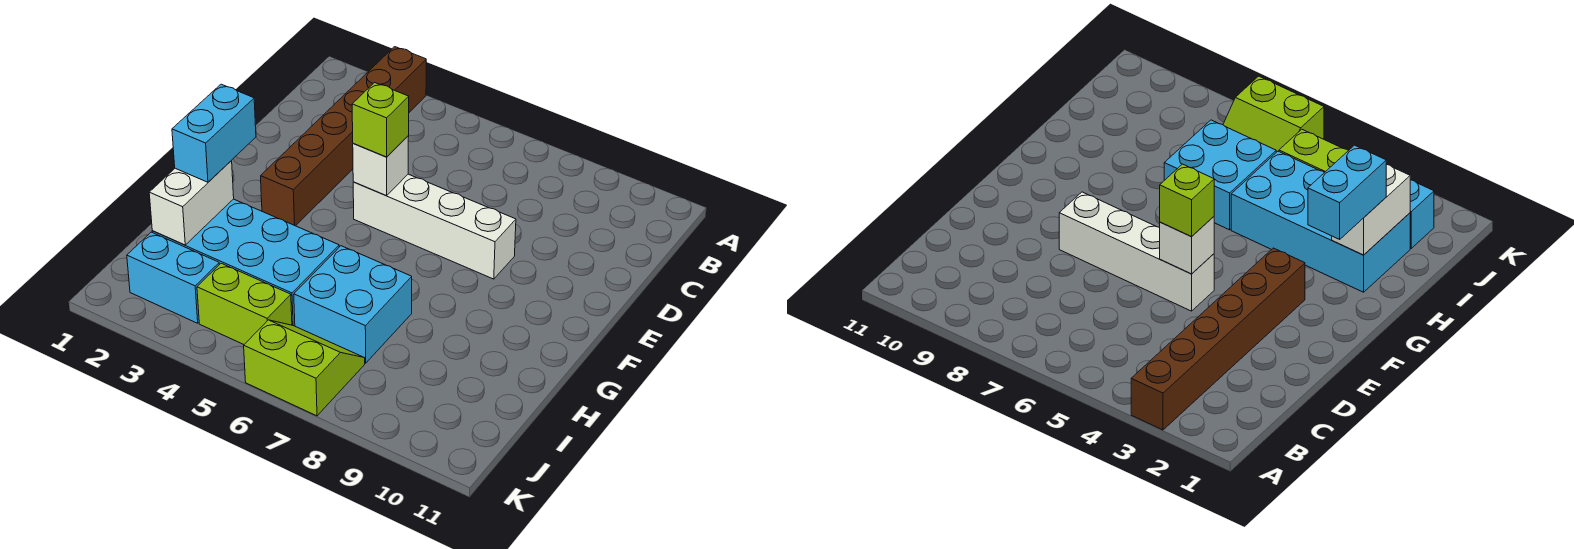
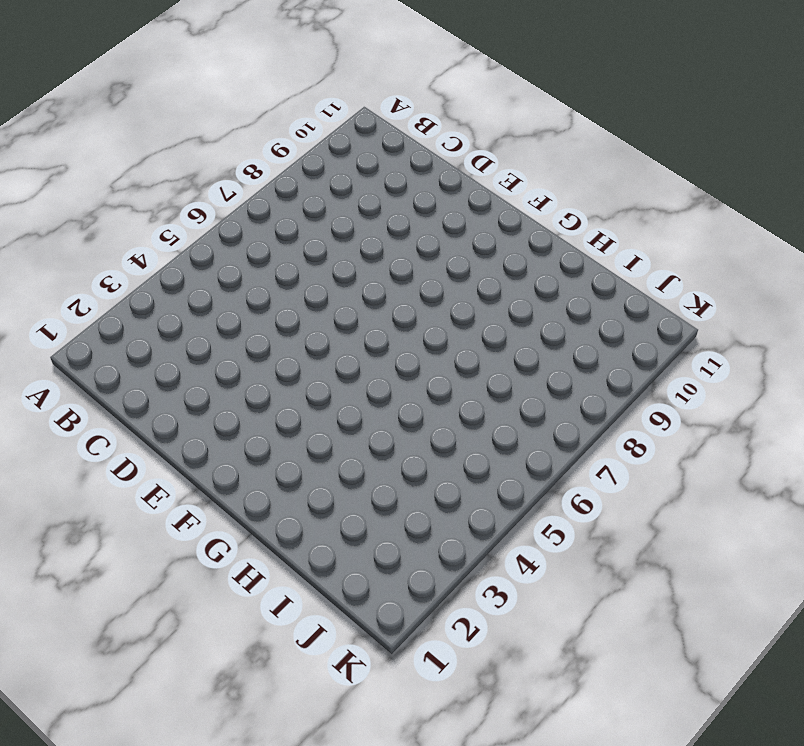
none -> brown 1x6 brick [261,47,426,226]
none -> white 1x4 brick [353,174,516,279]

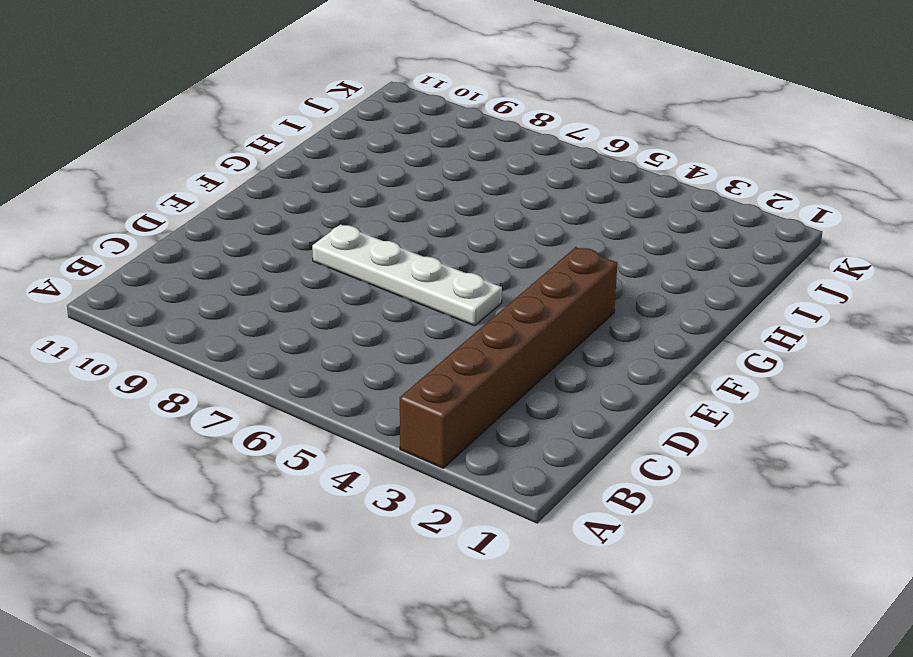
white 1x4 plate [312,225,502,326] -> white 1x4 brick [353,174,516,279]
none -> cyan 2x4 brick [152,199,339,326]
none -> cyan 2x2 brick [294,246,412,363]

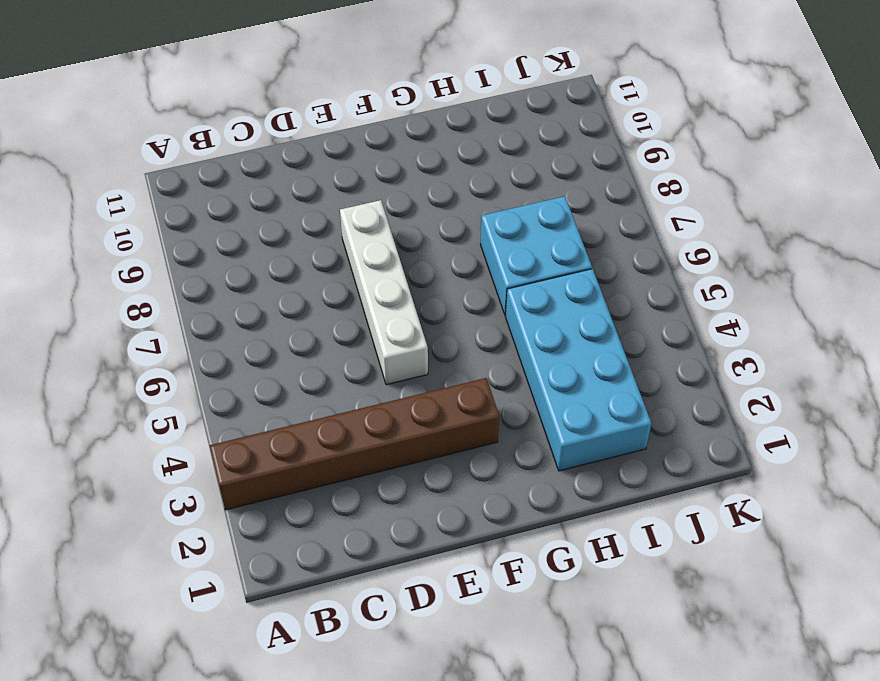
none -> cyan 1x2 brick [127,232,219,323]
none -> lime 1x2 brick [197,263,292,344]

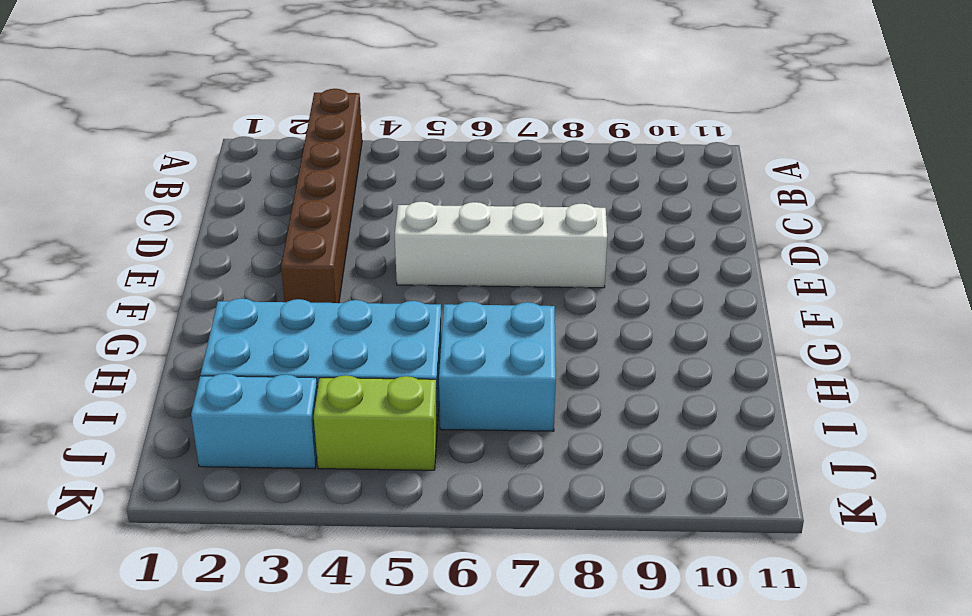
none -> lime 2x2 slope [244,320,365,416]
none -> white 1x1 brick [353,136,409,196]

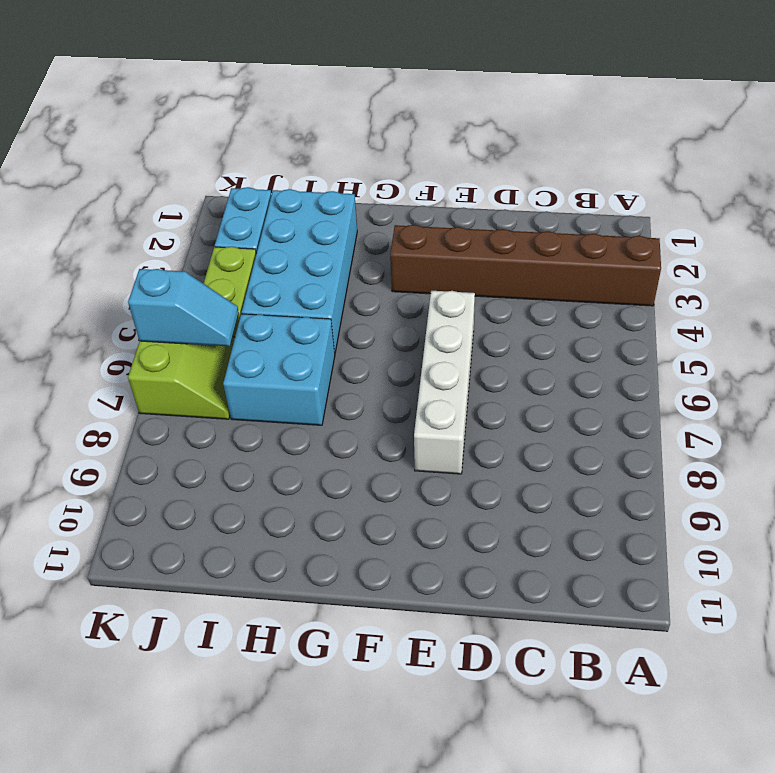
cyan 1x2 slope [128,269,239,346] -> none
none -> white 1x1 brick [353,136,409,196]
none -> white 1x2 brick [149,161,234,245]

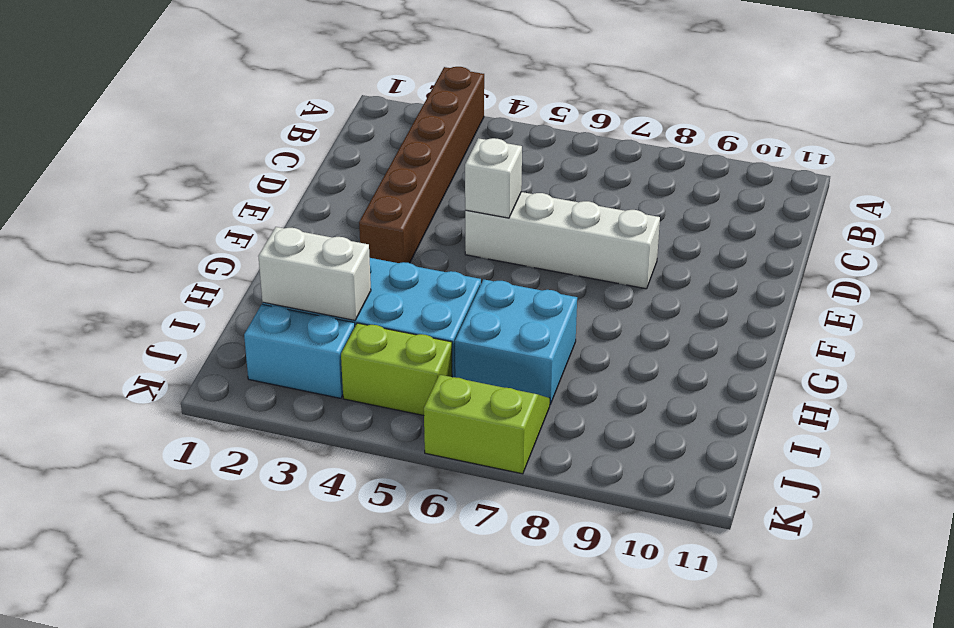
white 1x2 brick [258,227,371,320] -> white 1x2 brick turned to [149,161,234,245]
none -> lime 1x1 brick [352,83,409,157]
none -> cyan 1x2 brick [172,84,256,182]

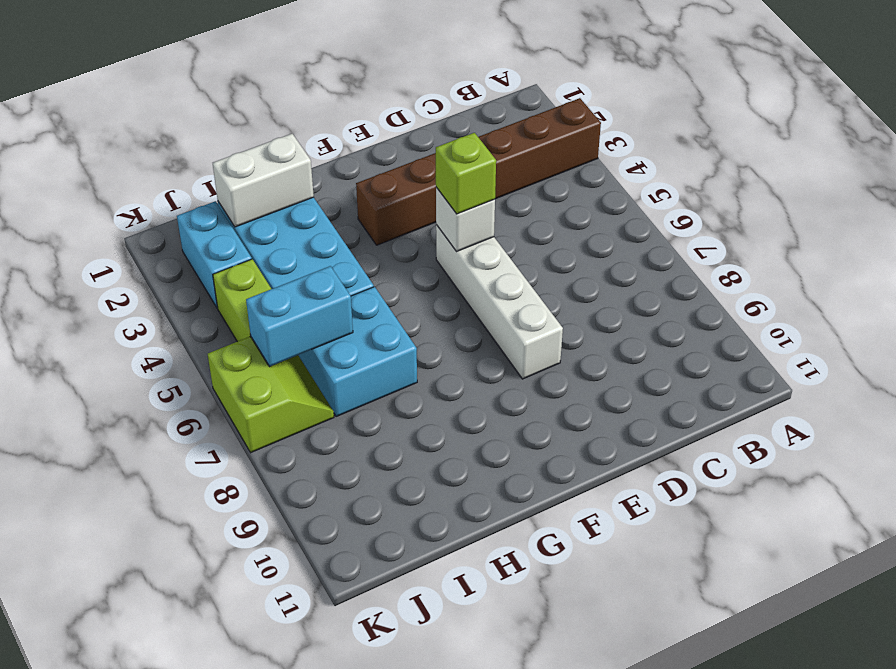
cyan 1x2 brick [246,266,353,366] -> cyan 1x2 brick moved to [172,84,256,182]

